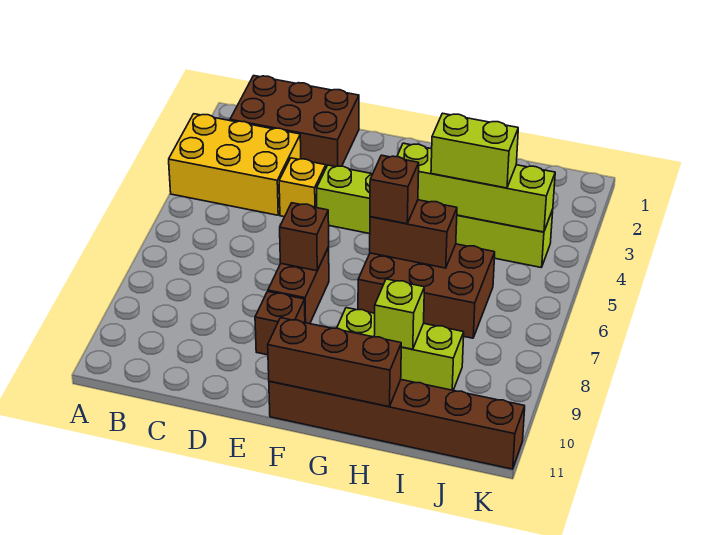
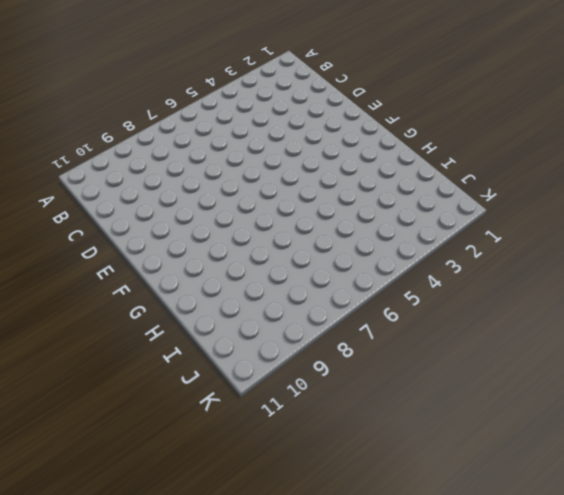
none -> yellow 2x3 brick [169,114,301,215]
none -> brown 2x3 brick [230,76,359,167]
none -> yellow 1x1 brick [279,158,326,217]

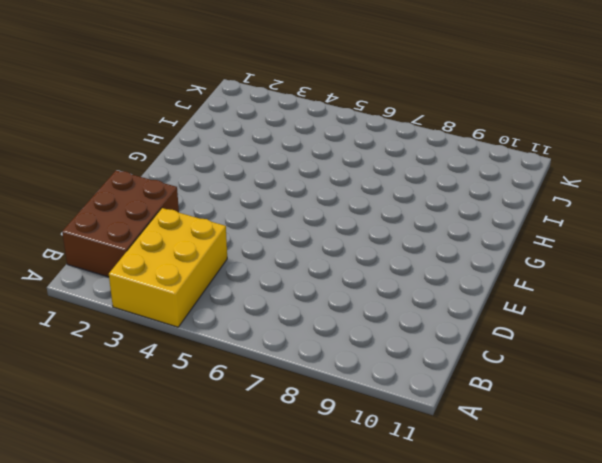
none -> yellow 1x1 brick [279,158,326,217]
none -> lime 1x6 brick [317,165,553,268]
none -> brown 1x2 brick [268,247,329,324]

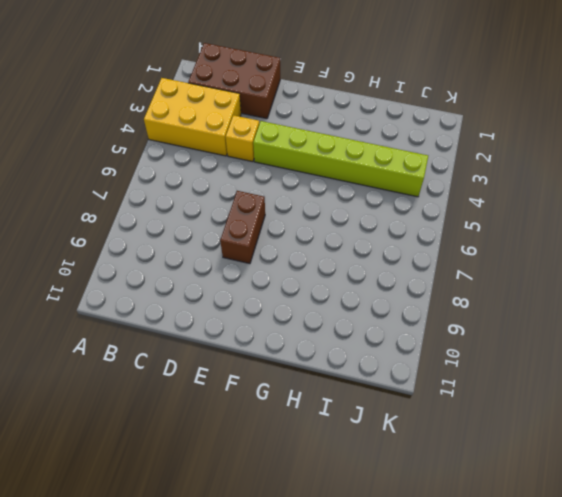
none -> brown 1x1 brick [255,292,305,355]
none -> brown 1x6 brick [269,380,525,469]
none -> brown 2x3 brick [358,244,495,338]

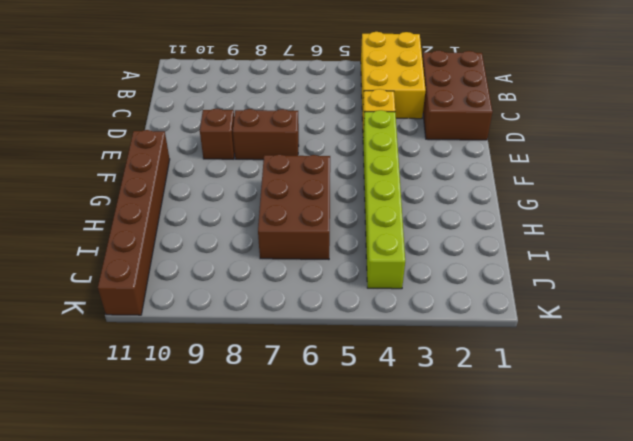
none -> lime 1x3 brick [337,308,464,390]
none -> brown 1x1 brick [280,203,329,271]
none -> brown 1x3 brick [268,318,401,406]

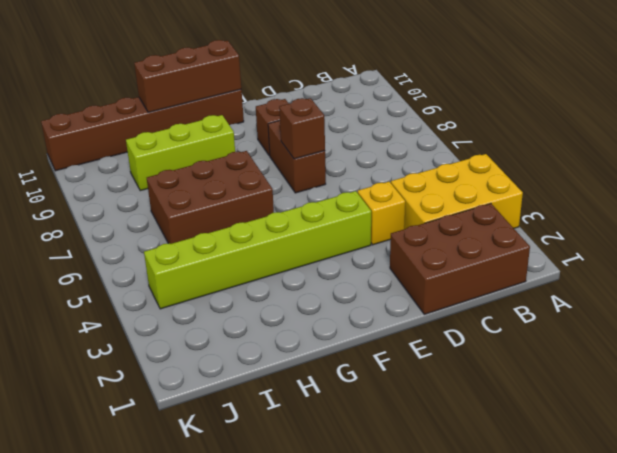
none -> lime 1x4 brick [397,143,555,232]
none -> brown 1x2 brick [370,200,457,268]
none -> lime 1x1 brick [374,279,424,349]

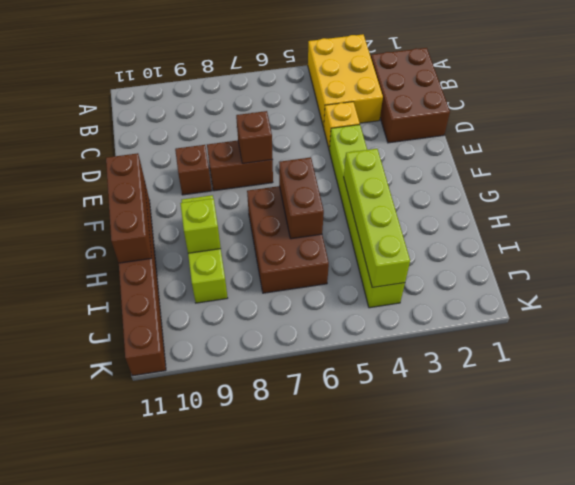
none -> brown 1x1 brick [370,155,419,224]
none -> lime 1x2 brick [431,113,518,188]

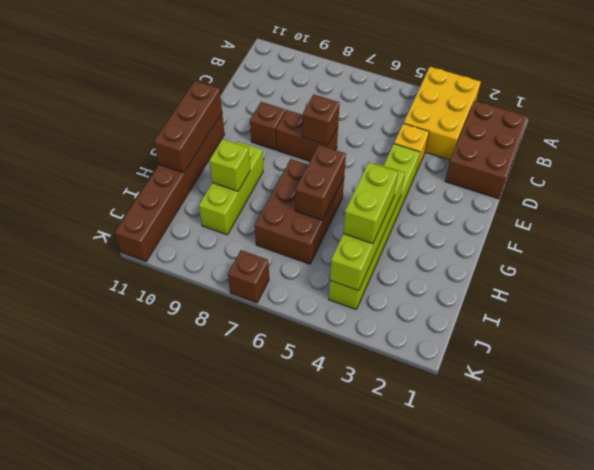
brown 1x1 brick [228,250,269,303] -> brown 1x1 brick moved to [370,155,419,224]

